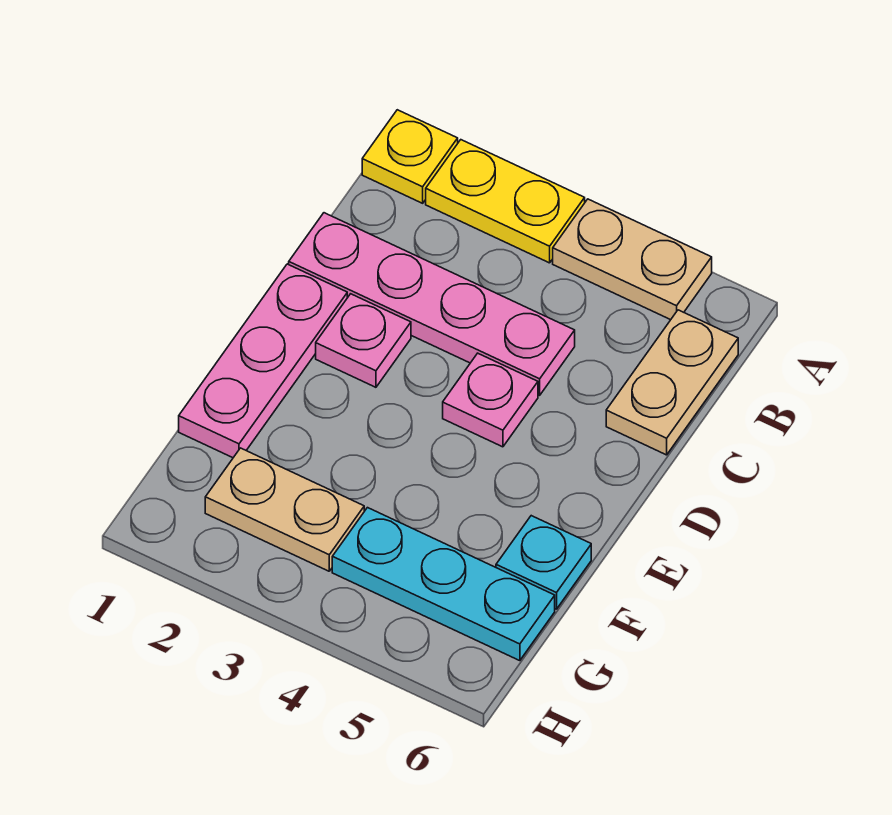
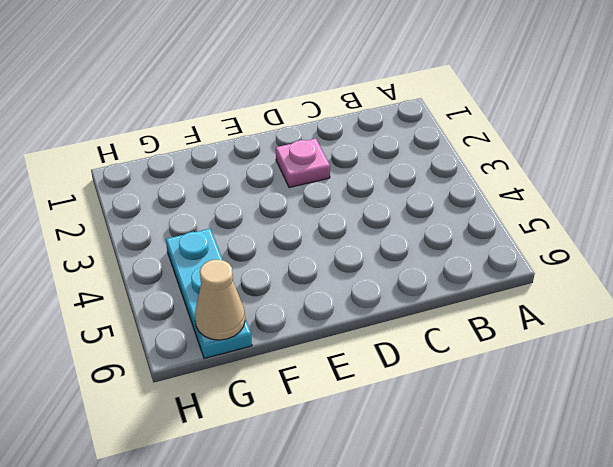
tan 1x1 cone [195,260,245,340] -> none
none -> yellow 1x1 plate [362,110,458,203]
none -> yellow 1x2 plate [426,140,585,263]

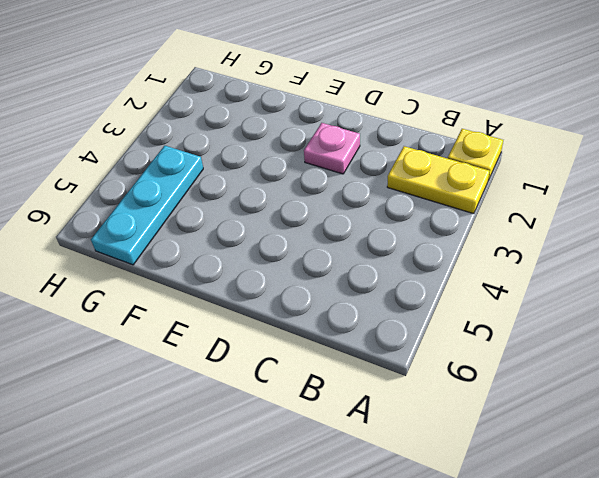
yellow 1x2 plate [387,146,490,214] -> yellow 1x2 plate turned to [426,140,585,263]
none -> tan 1x2 plate [553,199,712,320]
none -> tan 1x2 plate [606,310,738,455]

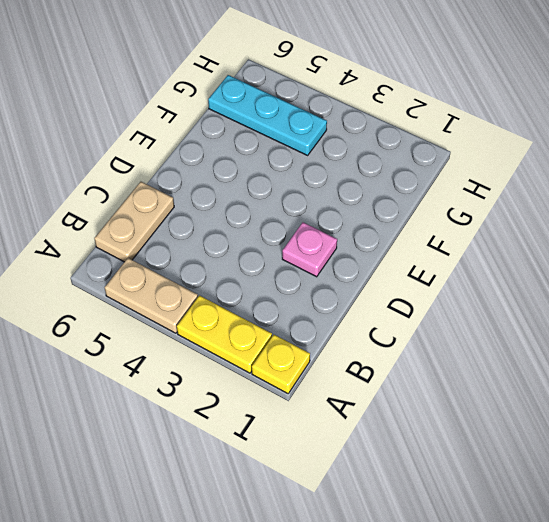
none -> pink 1x4 plate [289,213,575,395]
none -> pink 1x3 plate [179,264,347,458]

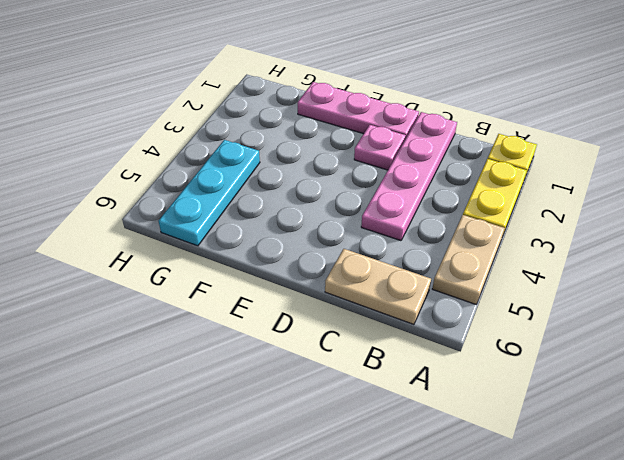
none -> pink 1x1 plate [443,353,538,447]
none -> cyan 1x1 plate [496,516,591,609]

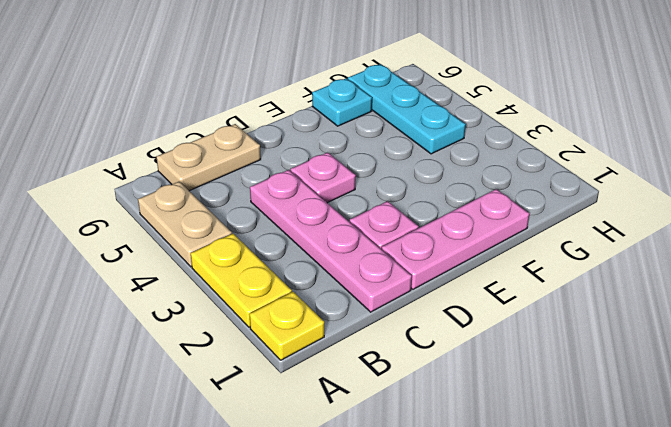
none -> tan 1x2 plate [205,448,364,571]

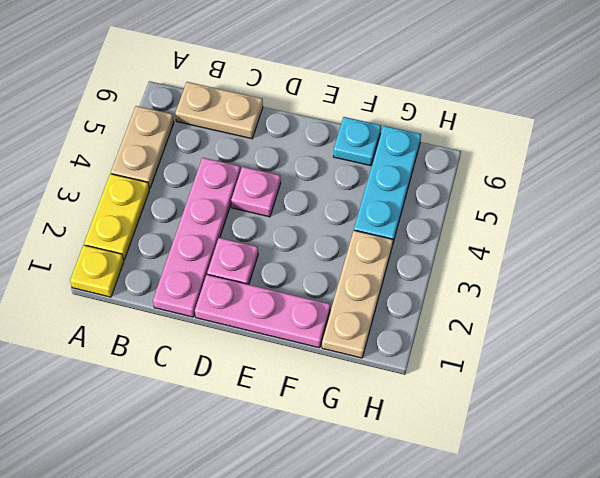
tan 1x3 plate [322,230,393,358] -> tan 1x2 plate [205,448,364,571]

